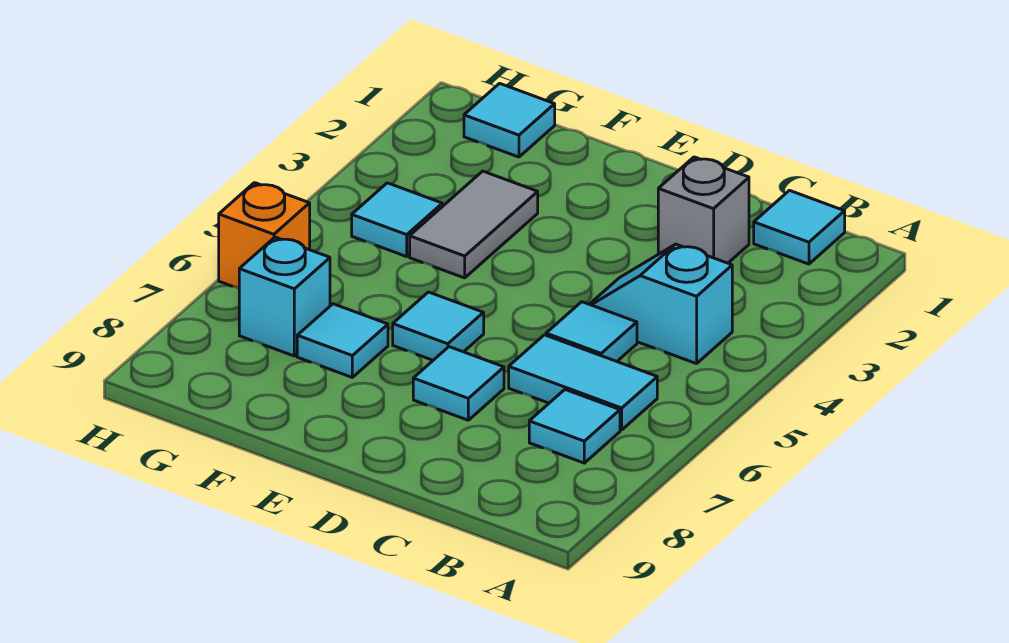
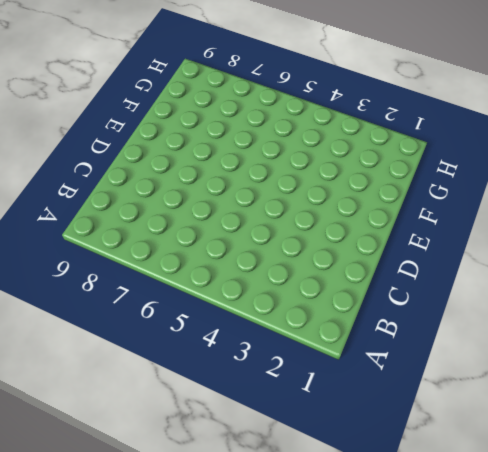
none -> cyan 1x1 tile [754,191,845,264]
none -> cyan 1x2 slope [590,244,732,364]
none -> cyan 1x2 tile [509,335,657,430]

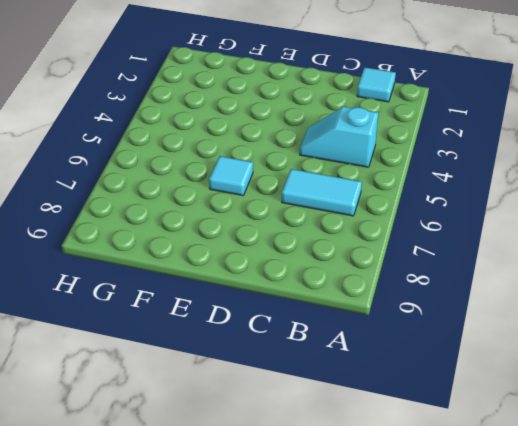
none -> cyan 1x1 tile [529,390,620,463]
none -> grey 1x1 brick [658,157,749,263]
none -> cyan 1x1 tile [546,302,637,361]

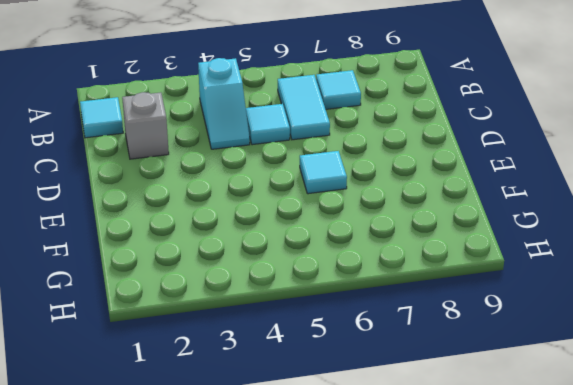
none -> cyan 1x1 tile [413,347,504,420]
none -> grey 1x2 tile [410,171,538,278]
none -> cyan 1x1 tile [297,304,388,377]

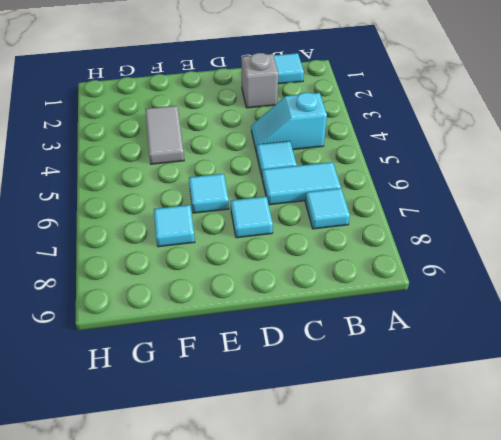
none -> cyan 1x1 tile [464,83,555,157]
none -> cyan 1x1 tile [352,183,442,257]
none -> cyan 1x1 brick [239,237,330,356]

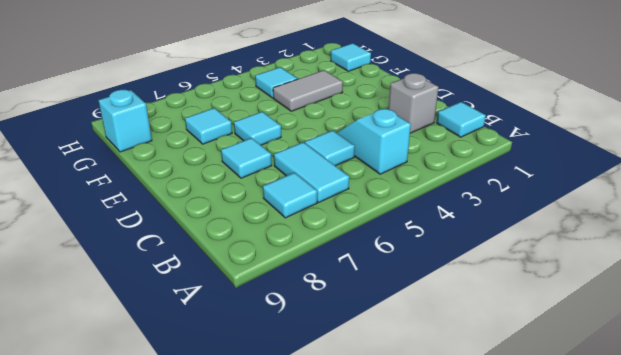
cyan 1x1 brick [98,90,152,152] -> cyan 1x1 brick moved to [239,237,330,356]
none -> orange 1x1 brick [219,183,310,288]

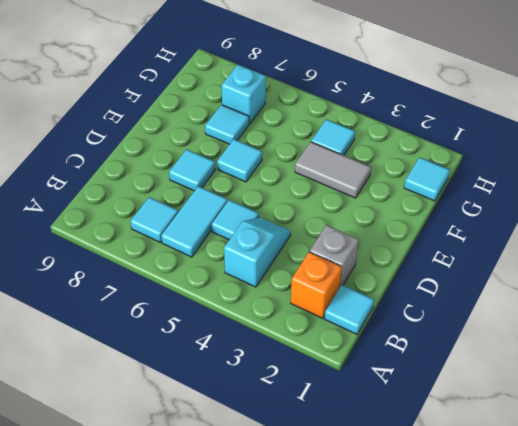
orange 1x1 brick [291,252,342,318] -> orange 1x1 brick moved to [219,183,310,288]

